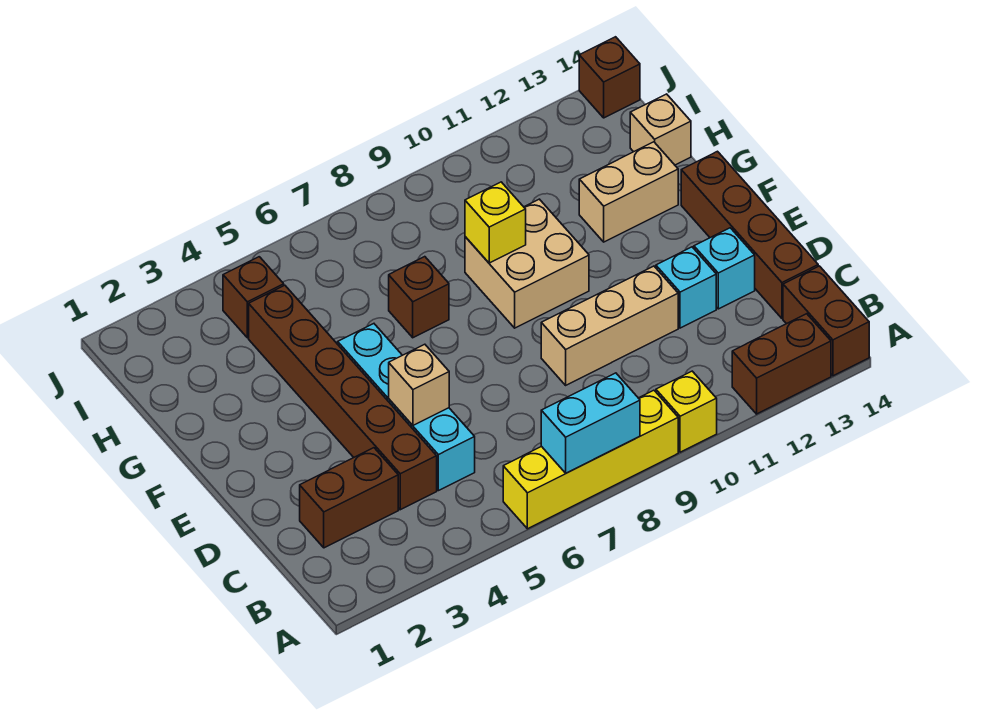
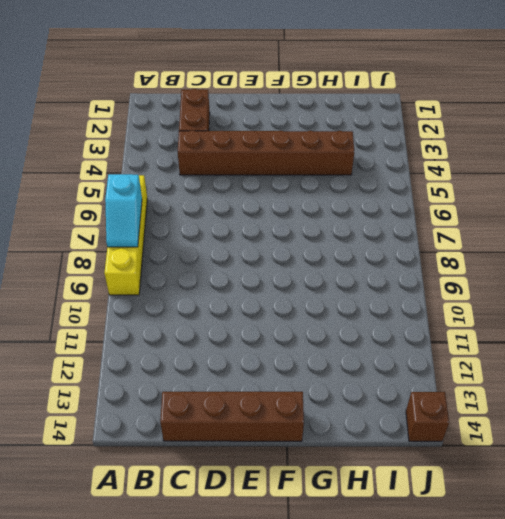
cyan 1x2 slope [105,174,142,247] -> cyan 1x2 brick [541,373,640,473]
none -> yellow 1x1 brick [656,371,717,452]
none -> brown 1x2 brick [732,314,831,414]
none -> brown 1x2 brick [783,266,869,376]

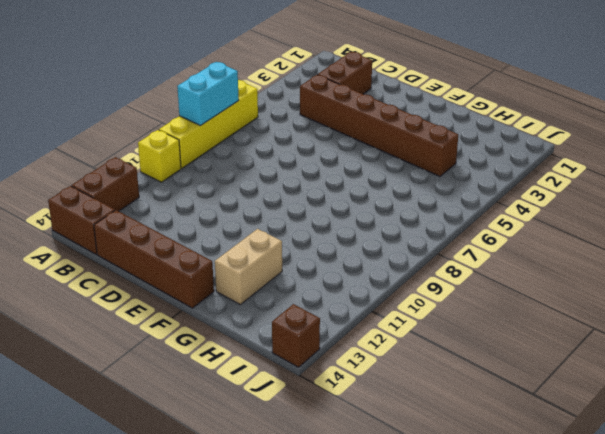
none -> cyan 1x4 brick [338,324,475,491]
none -> tan 1x3 brick [541,266,678,385]
none -> cyan 1x1 brick [656,247,716,328]

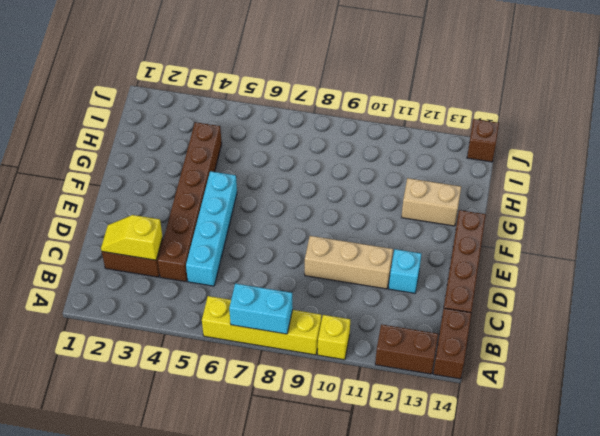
yellow 1x2 slope [101,215,163,260] -> none
none -> cyan 1x1 brick [694,228,755,309]
none -> tan 2x2 brick [465,199,589,328]
none -> brown 1x1 brick [389,257,449,338]

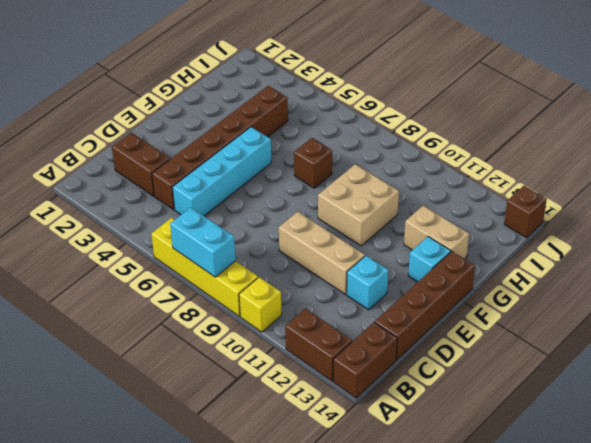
cyan 1x1 brick [408,237,451,282] -> cyan 1x1 brick moved to [694,228,755,309]
none -> tan 1x1 brick [630,94,691,165]
none -> brown 1x1 brick [223,257,284,338]
none -> tan 1x1 brick [389,344,449,425]

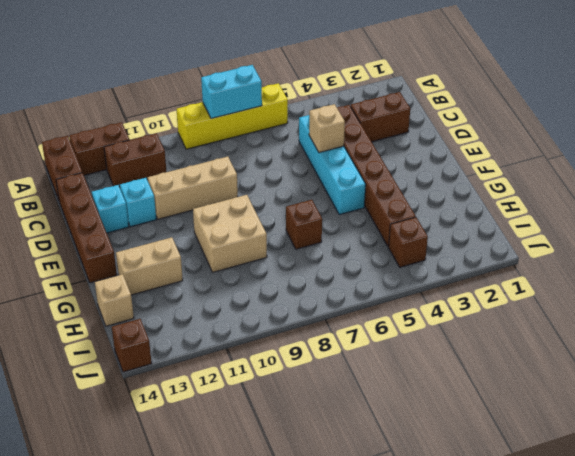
brown 1x2 brick [104,133,167,187] -> none
none -> yellow 1x1 brick [656,371,717,452]
none -> yellow 1x1 brick [465,182,526,263]

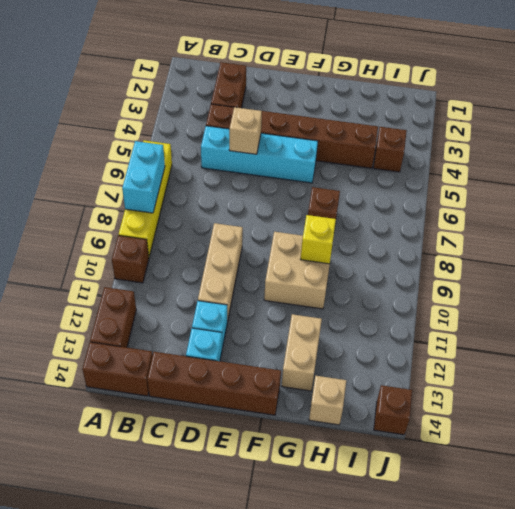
brown 1x1 brick [112,235,149,283] -> yellow 1x1 brick [656,371,717,452]

